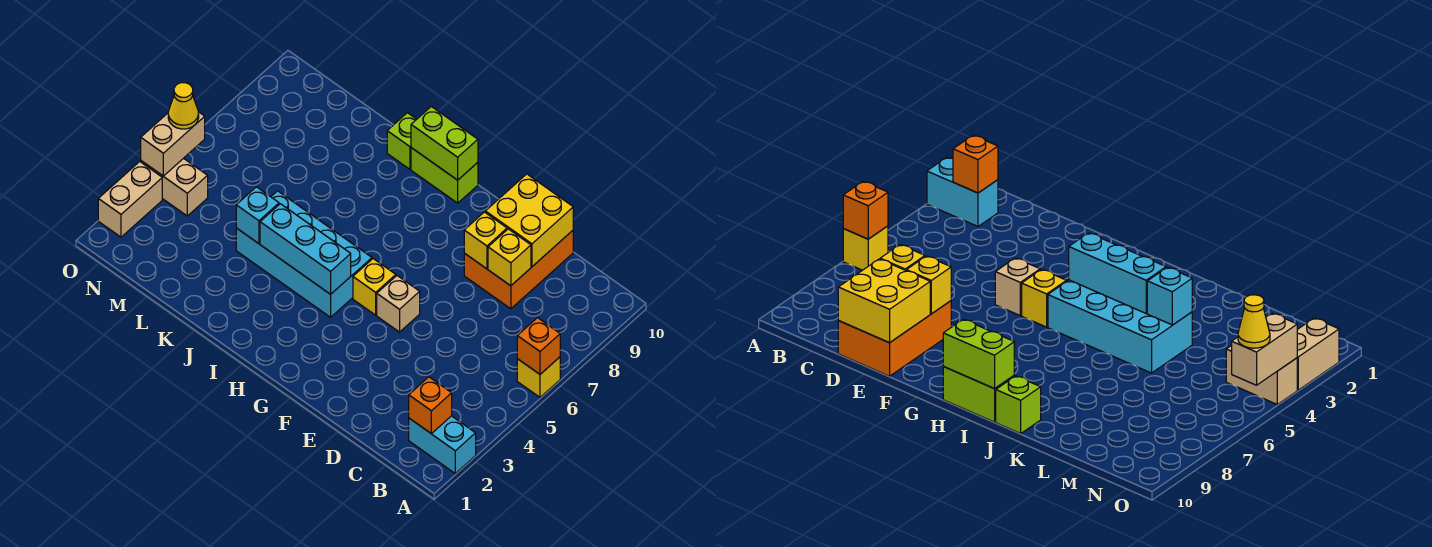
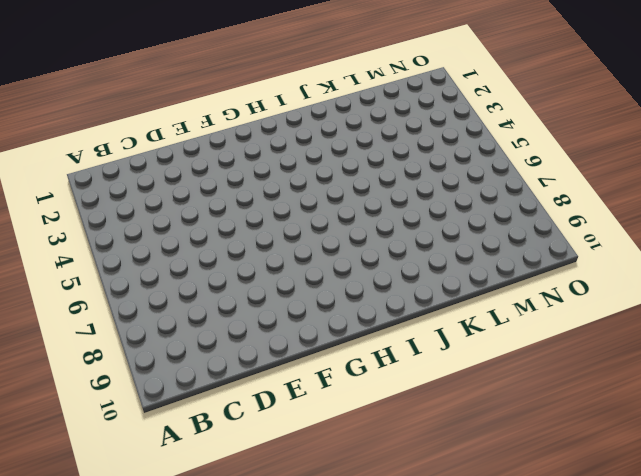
none -> cyan 1x2 brick [409,416,476,473]
none -> yellow 1x1 brick [517,357,560,397]
none -> orange 2x3 brick [464,231,573,309]

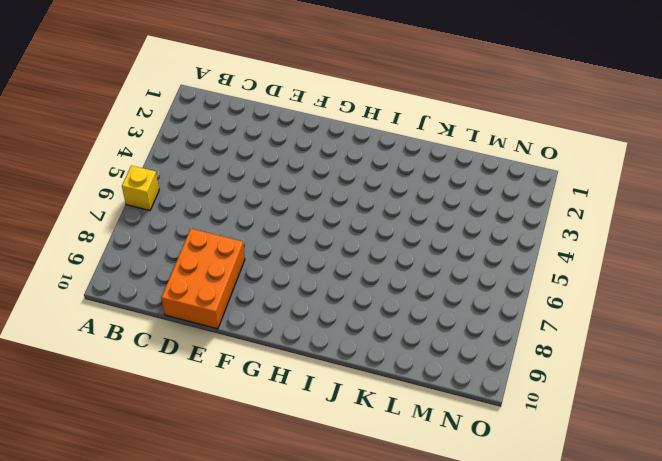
none -> cyan 1x2 brick [409,416,476,473]
none -> tan 1x1 brick [377,276,420,332]
none -> yellow 1x1 brick [353,259,396,315]

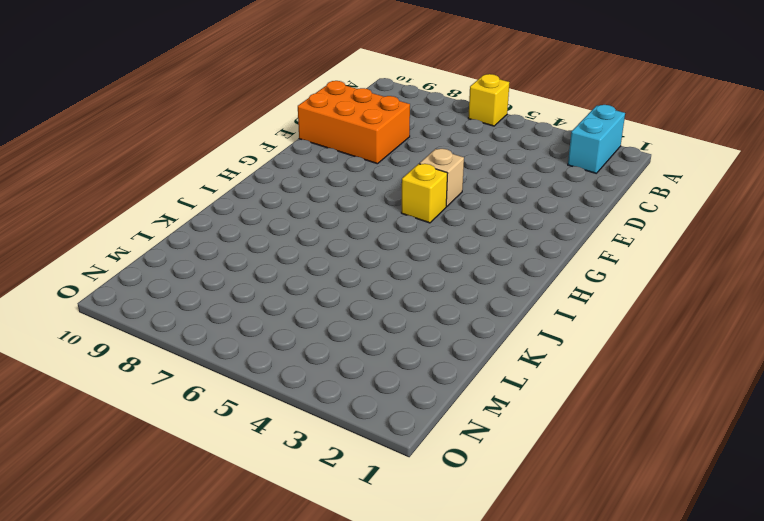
none -> cyan 2x4 brick [236,191,372,317]
none -> lime 1x2 brick [411,148,478,203]
none -> lime 1x1 brick [387,113,417,169]

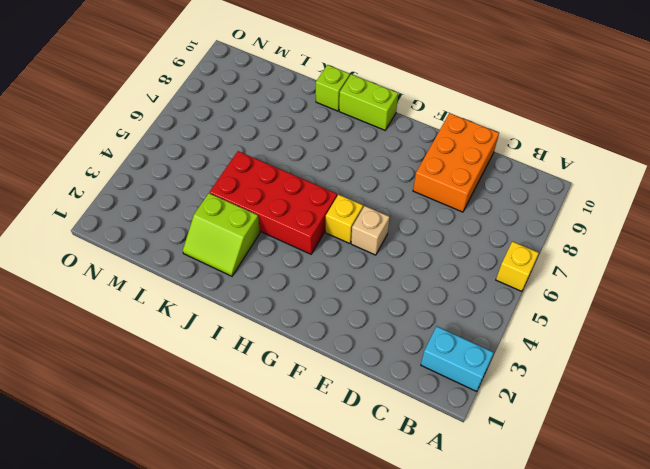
red 2x4 brick [210,151,337,254] -> cyan 2x4 brick [236,191,372,317]
lime 2x2 slope [183,193,260,276] -> none
none -> tan 1x2 brick [141,158,208,216]
none -> tan 1x2 brick [98,162,162,237]
none -> orange 1x1 brick [517,318,560,374]

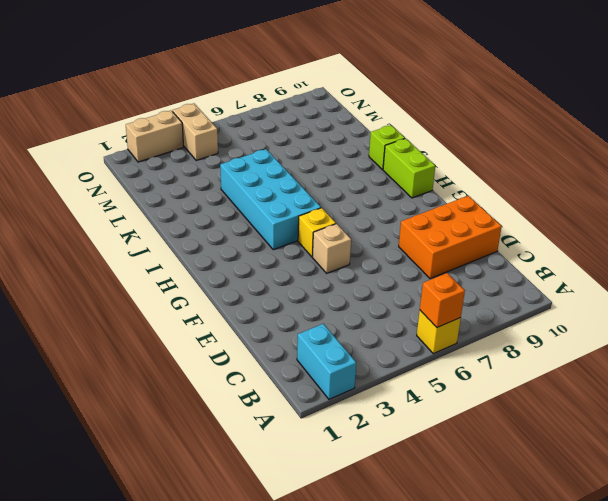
none -> orange 1x1 brick [409,377,452,434]
none -> yellow 1x1 brick [488,229,531,286]
none -> yellow 2x2 brick [485,174,573,266]

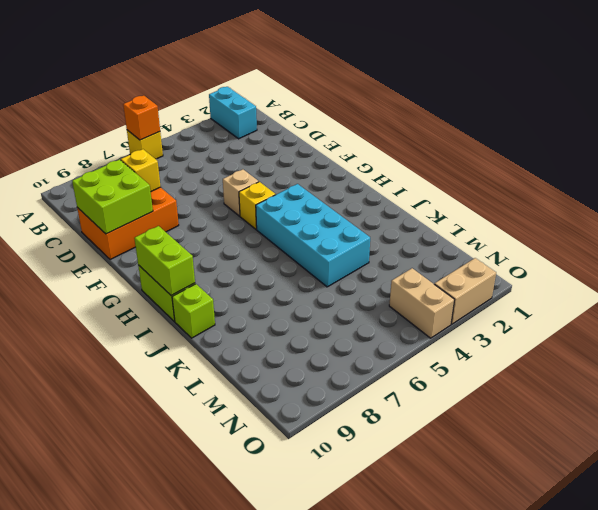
lime 2x2 brick [72,160,153,234] -> yellow 2x2 brick [485,174,573,266]
none -> orange 1x1 brick [409,377,452,434]
none -> yellow 1x1 brick [464,212,507,269]
none -> cyan 1x3 brick [260,204,351,294]

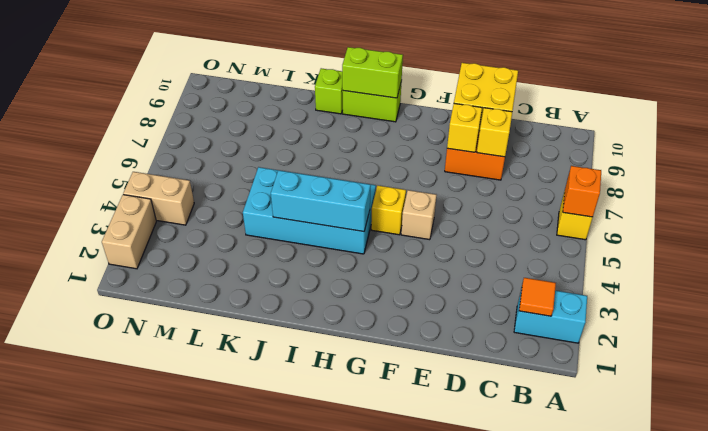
orange 1x1 tile [519,278,556,316] -> orange 1x1 brick [409,377,452,434]
none -> cyan 1x1 brick [236,187,279,244]
none -> tan 1x2 brick [141,112,205,176]
none -> yellow 1x1 cone [168,83,199,129]

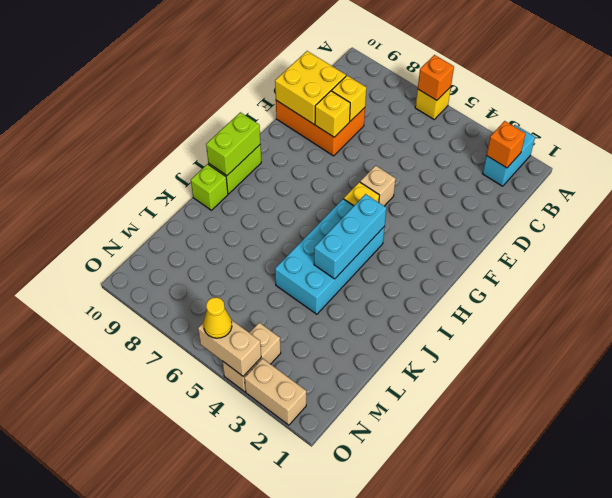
none -> cyan 1x1 brick [236,187,279,244]

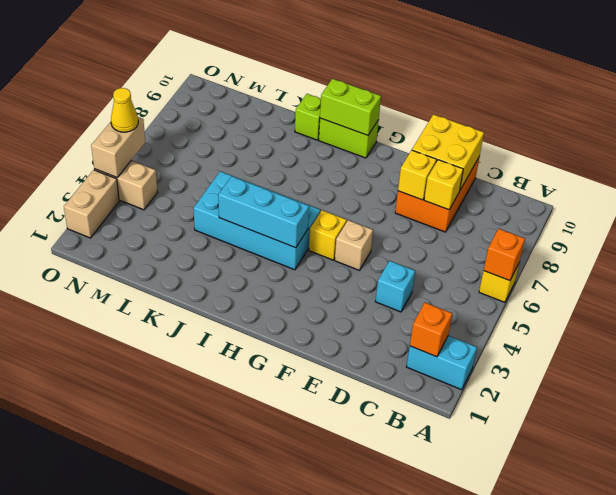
cyan 1x1 brick [376,261,415,312] -> cyan 1x1 brick moved to [236,187,279,244]

